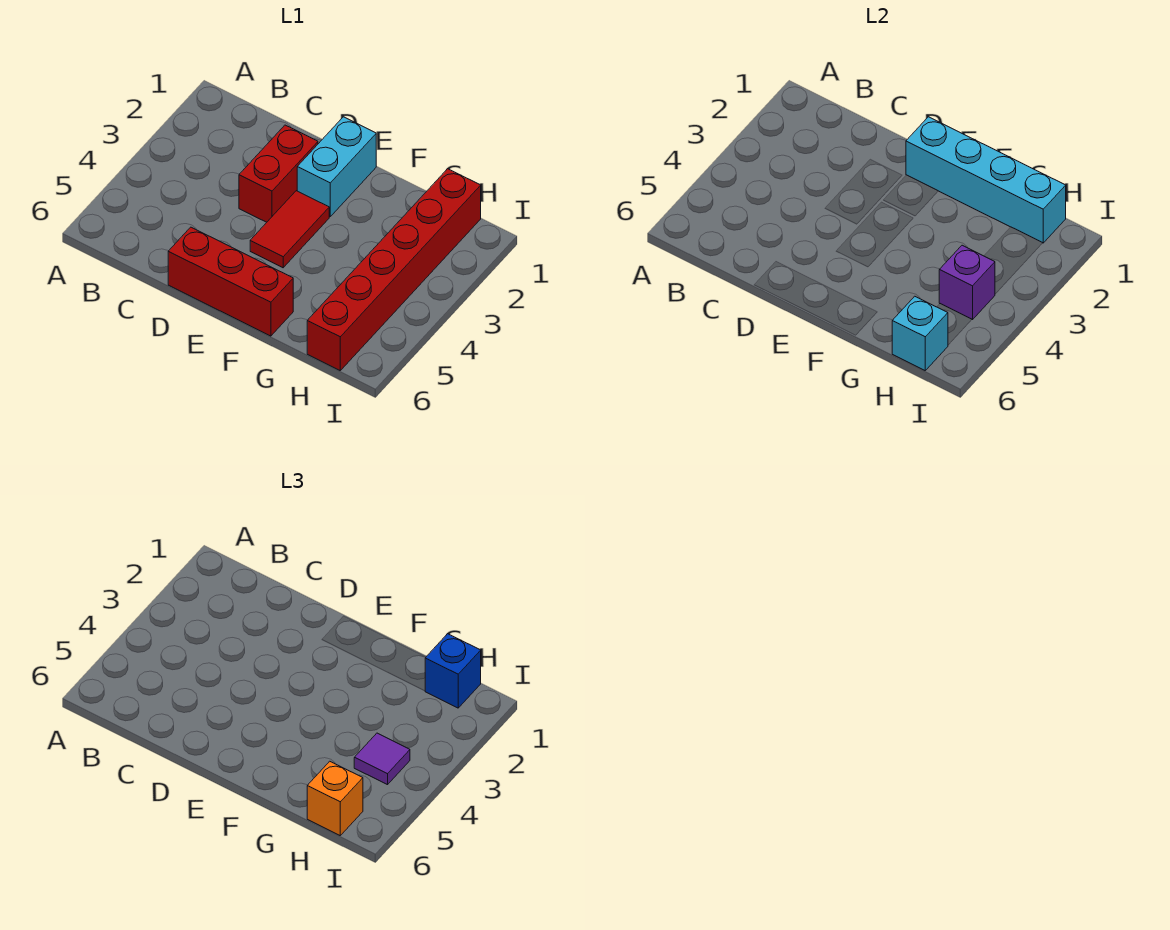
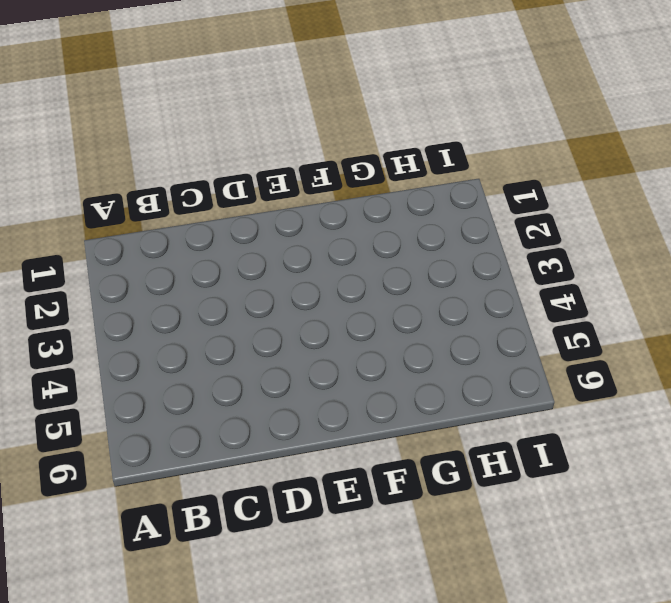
none -> red 1x2 brick [239,125,318,222]
none -> red 1x3 brick [168,227,293,336]

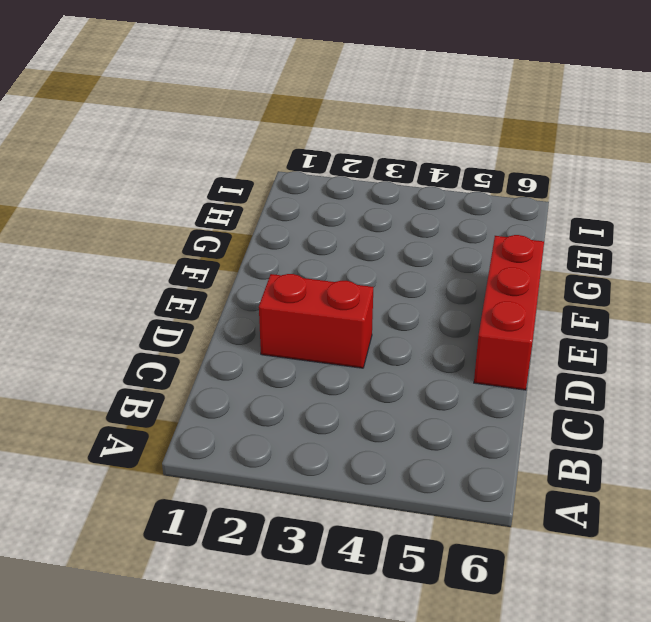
none -> cyan 1x2 brick [297,117,376,216]
none -> red 1x2 tile [250,191,329,268]

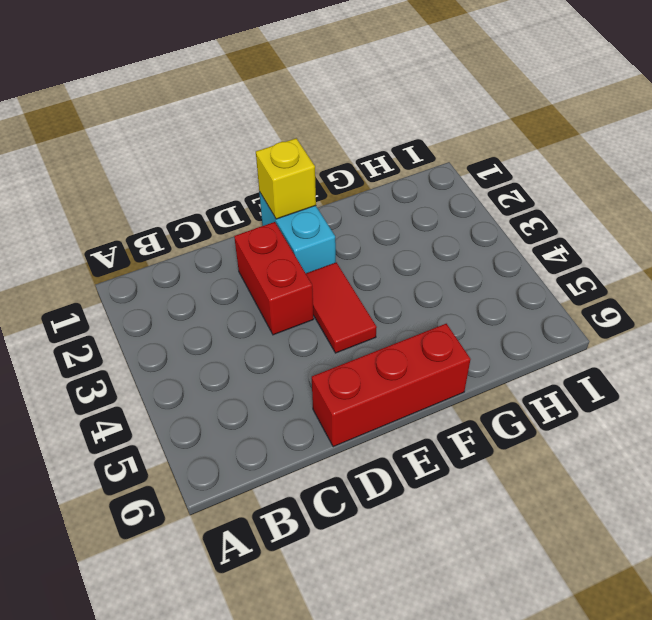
yellow 1x1 brick [256,138,316,219] -> cyan 1x4 brick [906,117,1066,243]
none -> red 1x6 brick [307,169,481,370]
none -> purple 1x1 brick [939,245,995,320]

